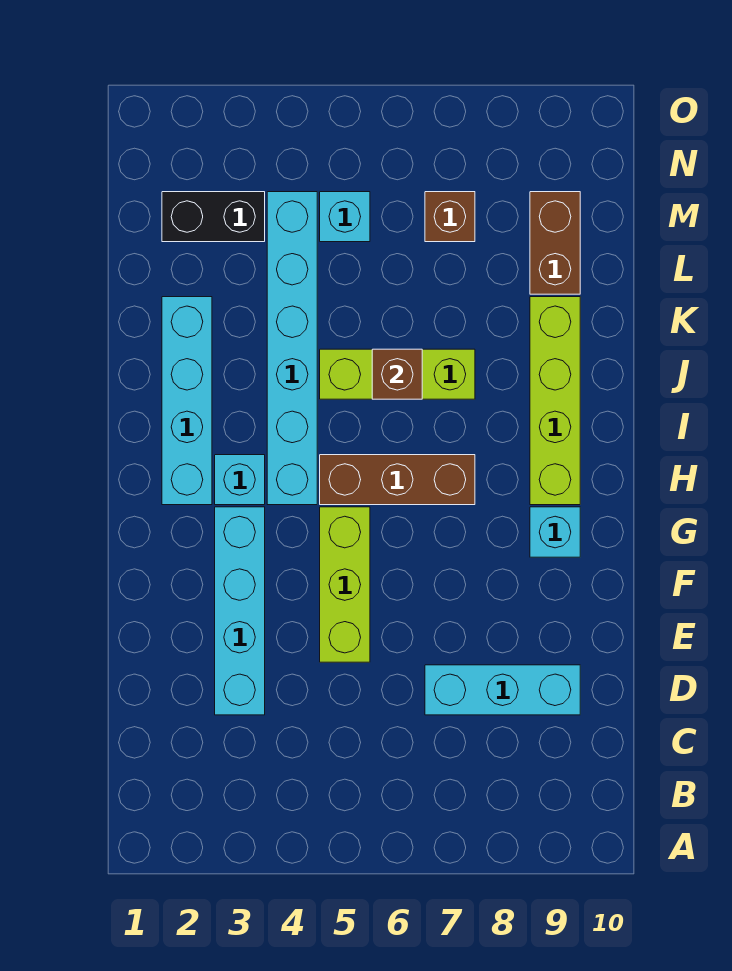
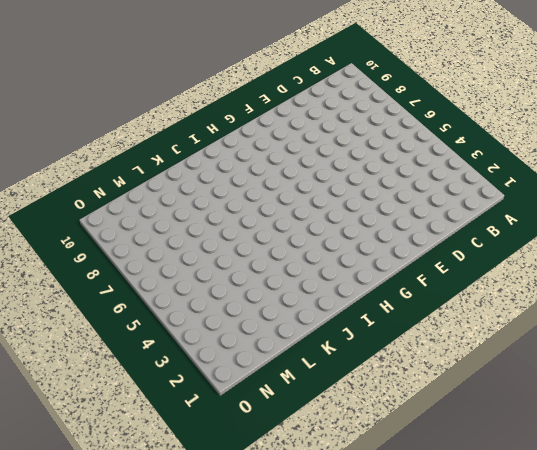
none -> cyan 1x4 brick [215,507,265,715]
none -> cyan 1x3 brick [425,665,580,715]
none -> lime 1x3 brick [320,507,370,662]

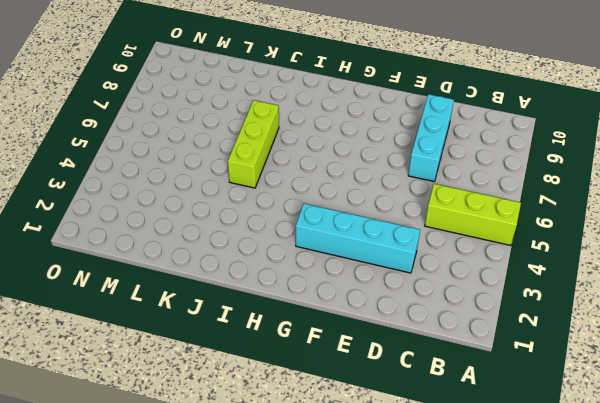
lime 1x3 brick [425,184,521,245] -> lime 1x3 brick moved to [320,507,370,662]
none -> cyan 1x1 brick [530,507,580,557]
none -> cyan 1x4 brick [162,297,212,505]
none -> cyan 1x1 brick [215,455,265,505]

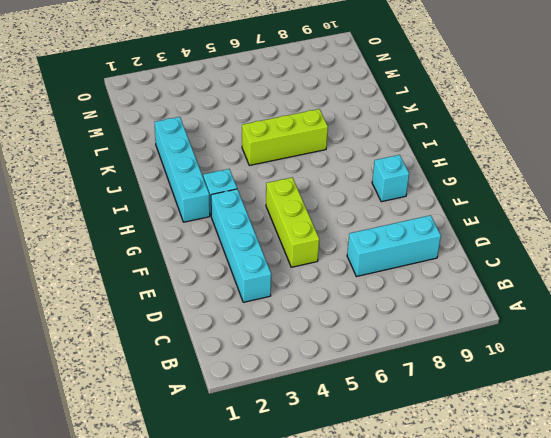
none -> cyan 1x6 brick [267,192,317,505]
none -> brown 1x3 brick [320,455,475,505]
none -> lime 1x4 brick [530,297,580,505]

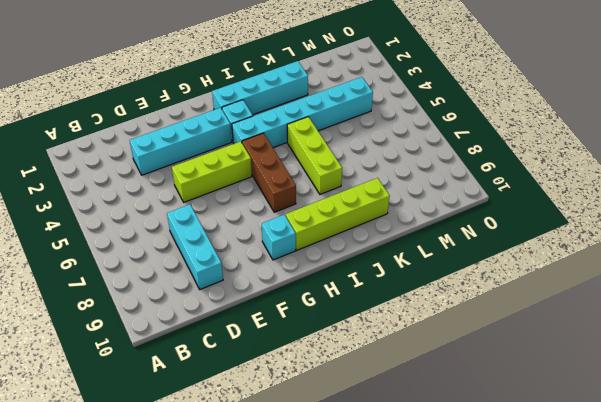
none -> brown 1x2 brick [530,192,580,294]
none -> black 1x2 brick [162,192,265,242]
none -> cyan 1x1 brick [320,192,370,242]

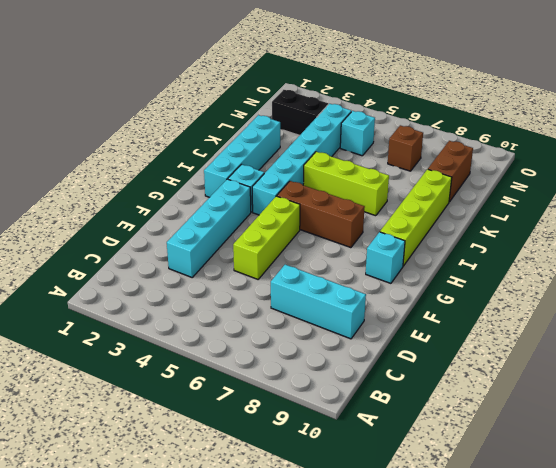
none -> brown 1x1 brick [372,349,422,399]

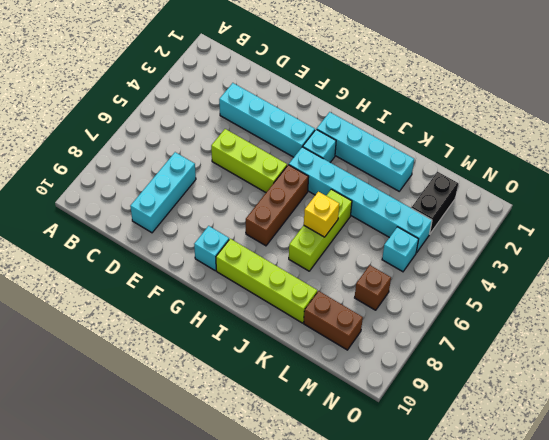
yellow 1x1 brick [304,192,339,237] -> brown 1x1 brick [372,349,422,399]

